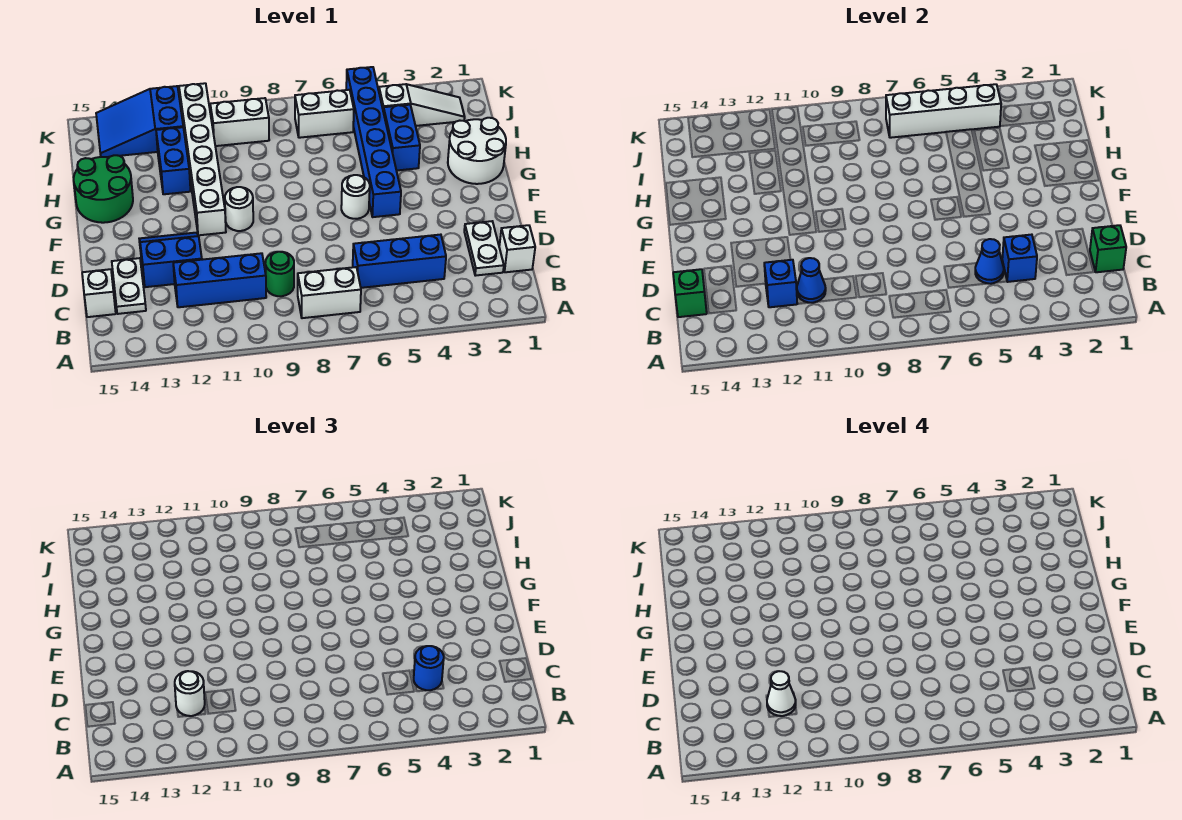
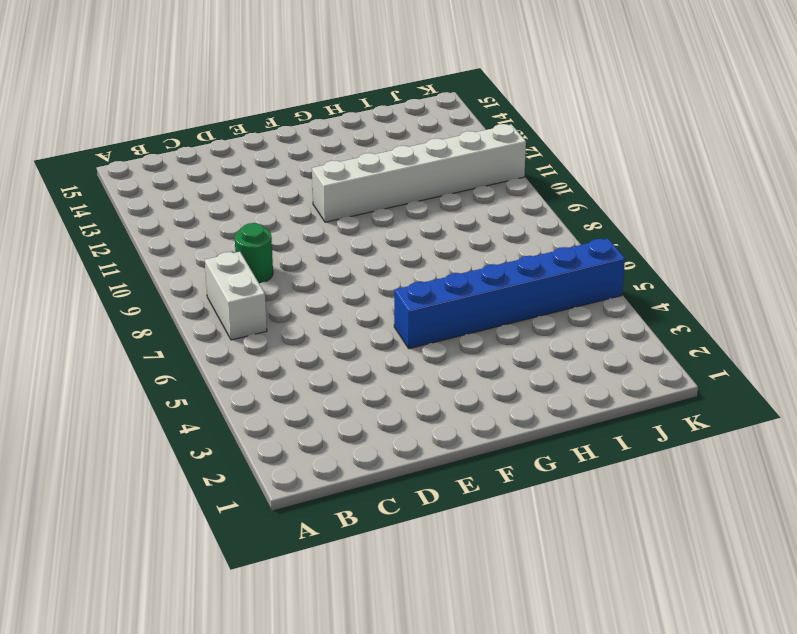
none -> white 1x1 brick [499,225,535,272]
none -> white 1x2 plate [464,221,504,276]
none -> blue 1x3 brick [353,235,446,288]
none -> blue 1x3 brick [173,253,266,307]

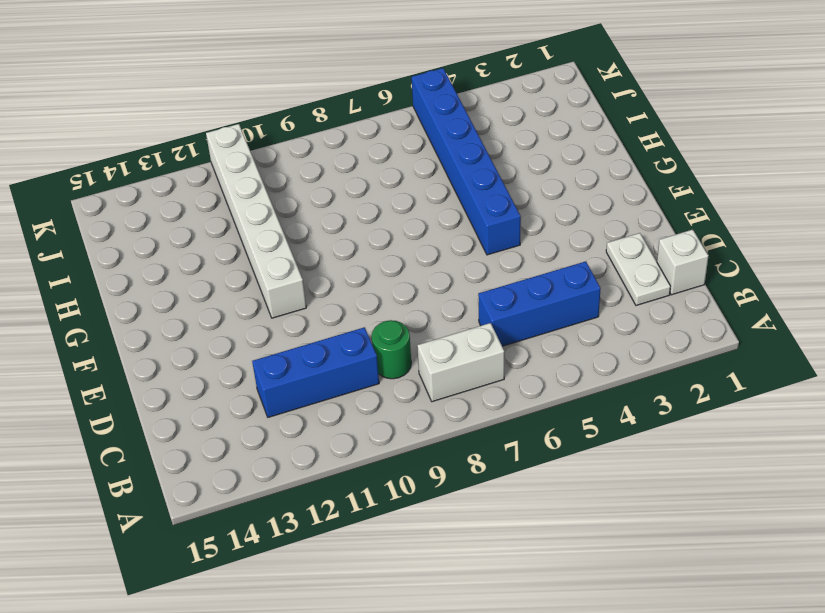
none -> white 1x2 plate [112,258,146,314]
none -> white 1x1 brick [82,269,116,317]
none -> blue 2x2 slope [139,233,202,287]
none -> white 1x1 round brick [341,175,370,219]

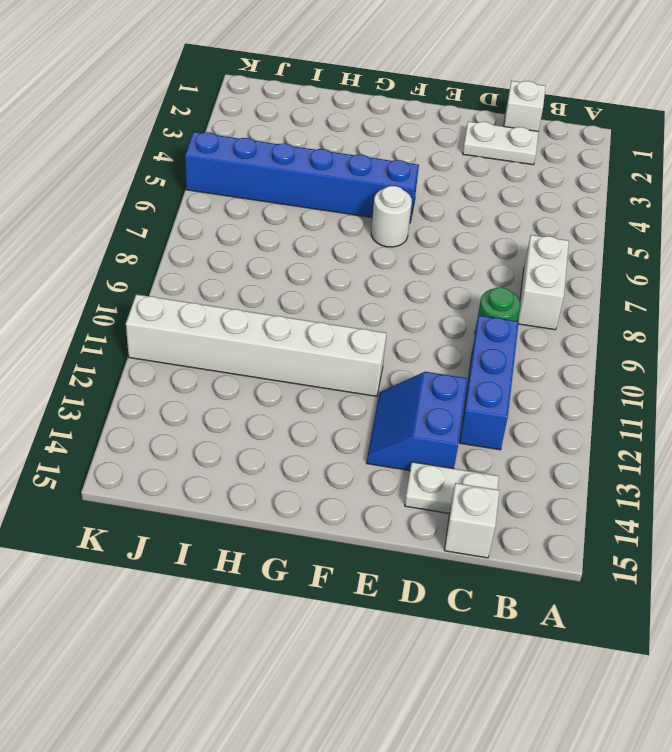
none -> blue 1x3 brick [353,235,446,288]
none -> white 1x1 round brick [225,187,253,231]
none -> white 2x2 round brick [448,118,506,184]
none -> green 2x2 round brick [74,155,133,223]

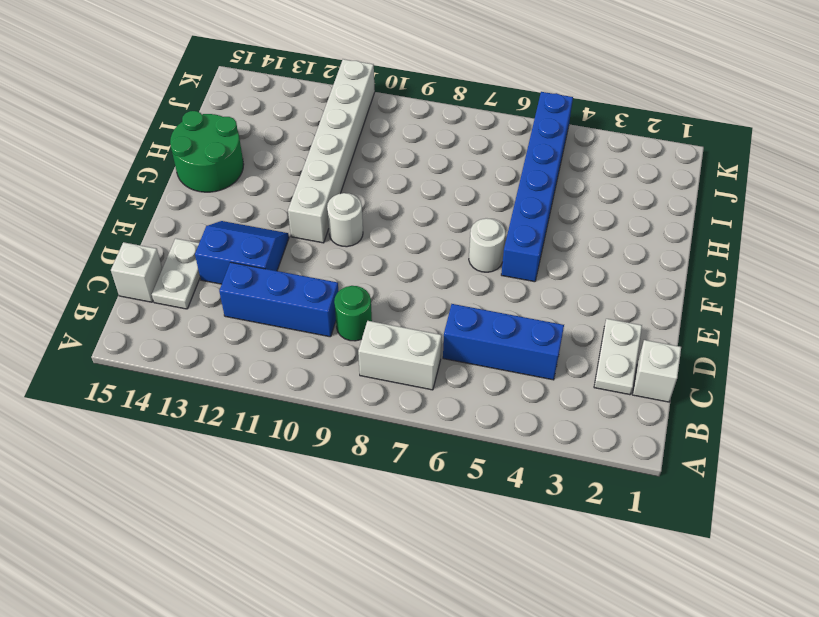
none -> white 2x2 round brick [448,118,506,184]
none -> blue 1x2 brick [383,105,420,171]
none -> blue 1x2 brick [156,127,190,194]
none -> white 1x3 slope [379,84,465,126]

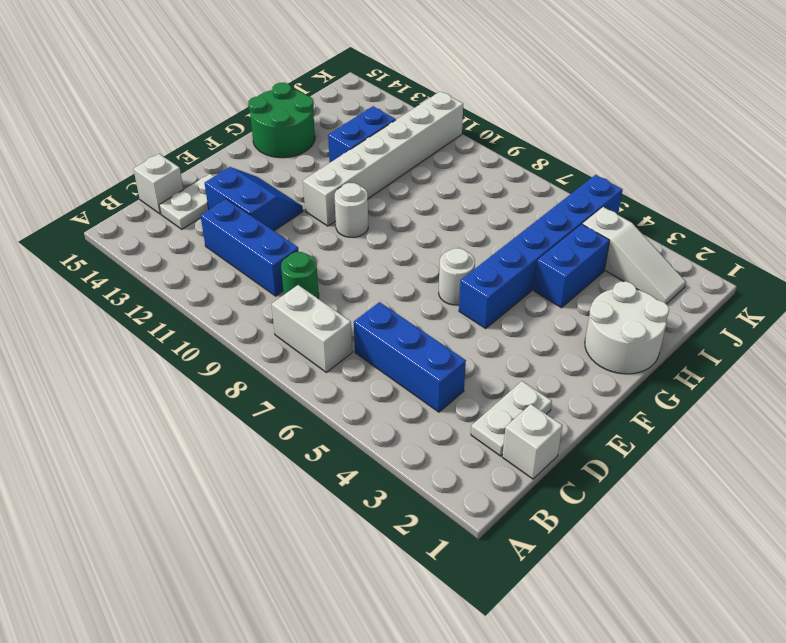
none -> white 1x2 brick [295,90,354,138]
none -> white 1x2 brick [210,98,269,146]
none -> blue 2x3 slope [96,86,183,157]
none -> green 1x1 brick [1090,225,1126,272]

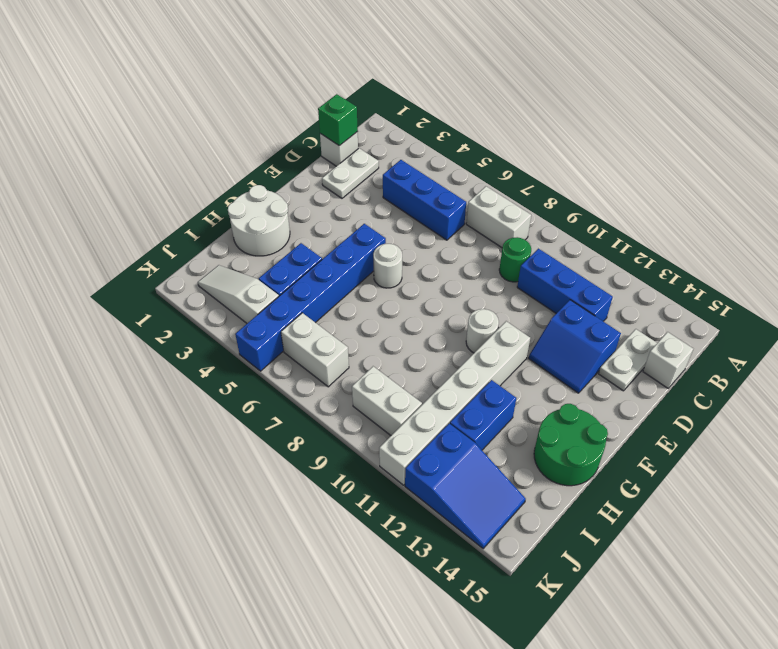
none -> blue 1x1 brick [1002,235,1037,282]
none -> blue 1x1 cone [975,239,1004,284]
none -> blue 1x1 cone [797,258,826,303]
none -> blue 1x1 brick [764,260,797,307]

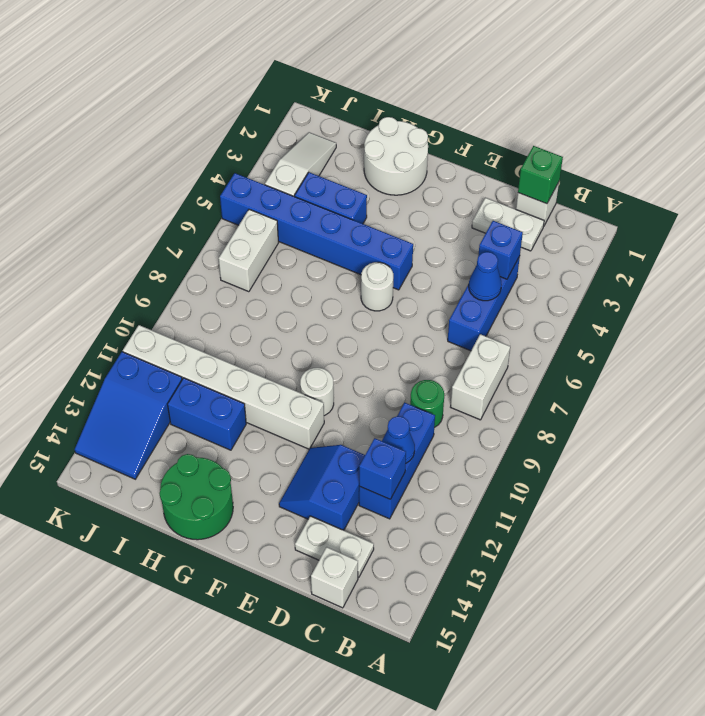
none -> white 1x2 brick [210,98,269,146]
none -> green 1x1 brick [673,269,707,317]
none -> white 1x4 brick [886,84,1001,138]
none -> blue 1x1 round brick [414,646,444,690]

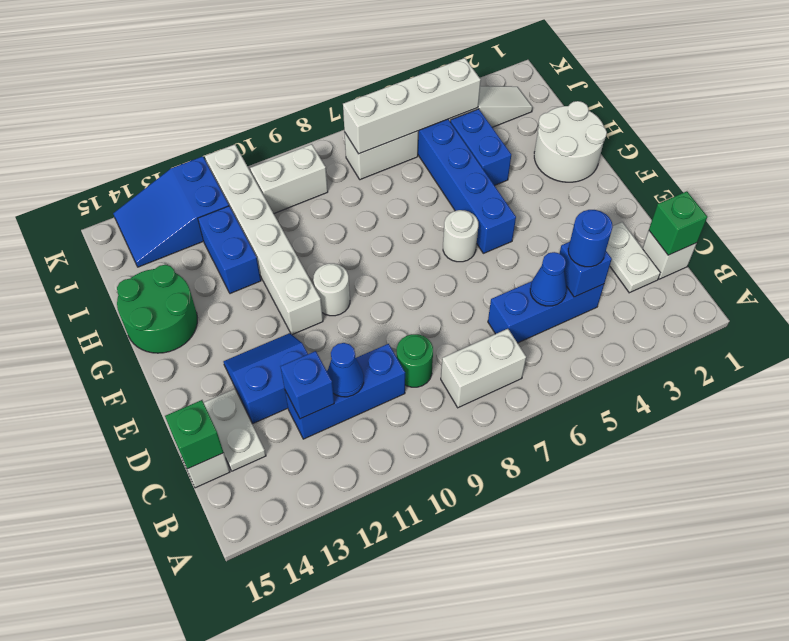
none -> white 1x1 round brick [175,671,205,716]
none -> white 1x1 cone [767,671,796,716]

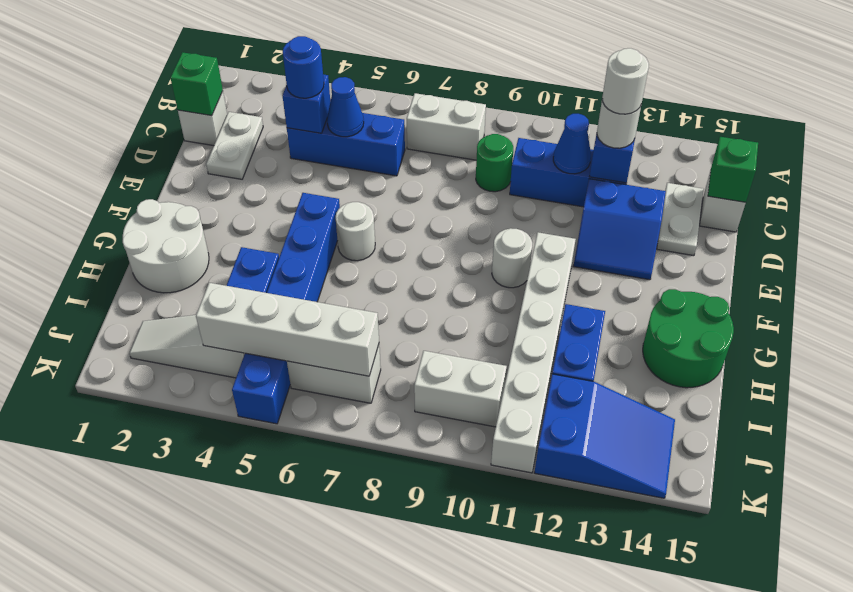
white 1x1 round brick [602,48,649,114] -> white 1x1 cone [767,671,796,716]

